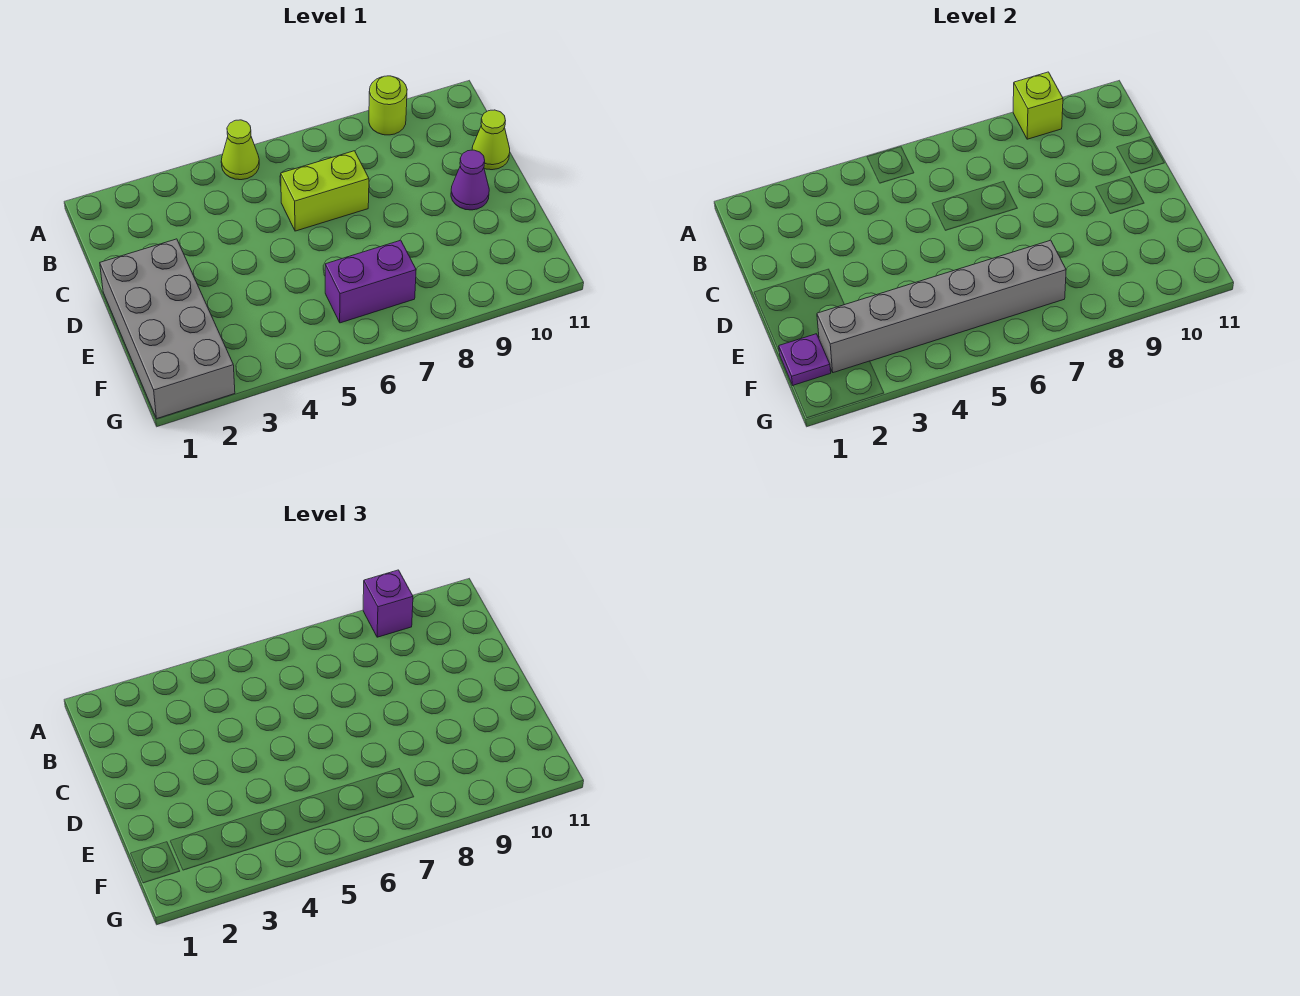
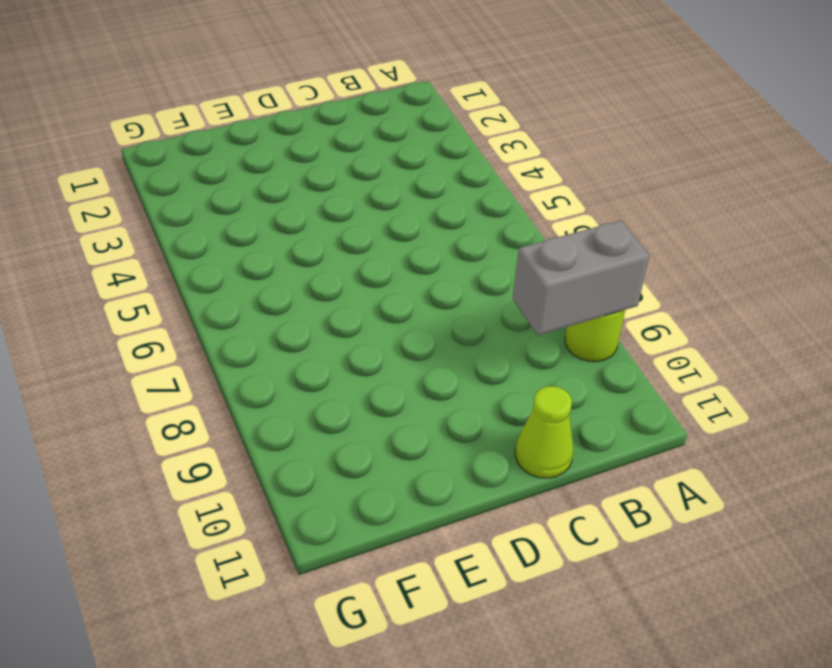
grey 1x2 brick [513,220,649,335] -> lime 1x1 brick [1013,72,1063,139]
none -> lime 1x1 cone [221,120,259,180]
none -> lime 1x2 brick [281,151,369,231]

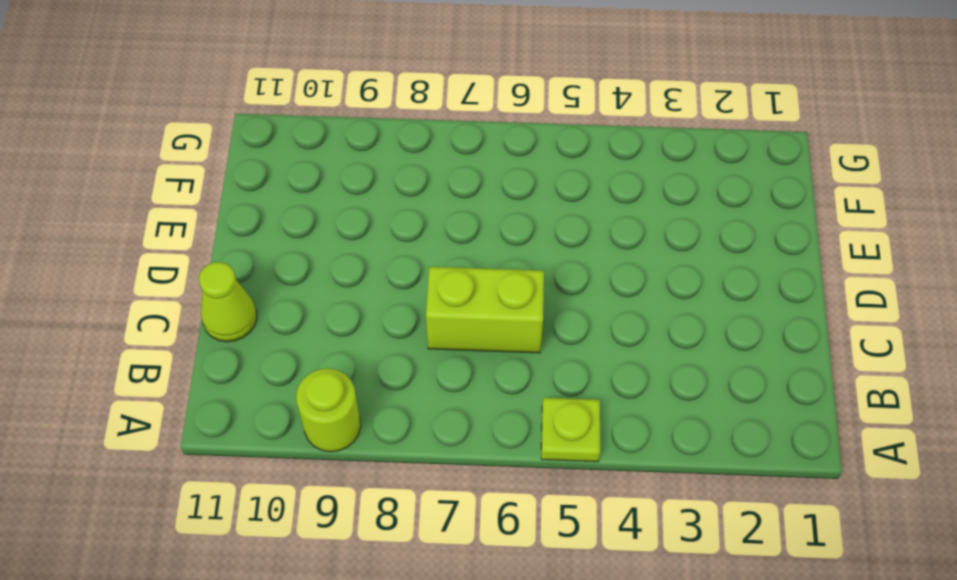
lime 1x1 plate [541,398,600,462] -> lime 1x1 cone [221,120,259,180]
none -> grey 2x4 brick [100,239,235,418]
none -> purple 1x1 cone [451,150,489,210]

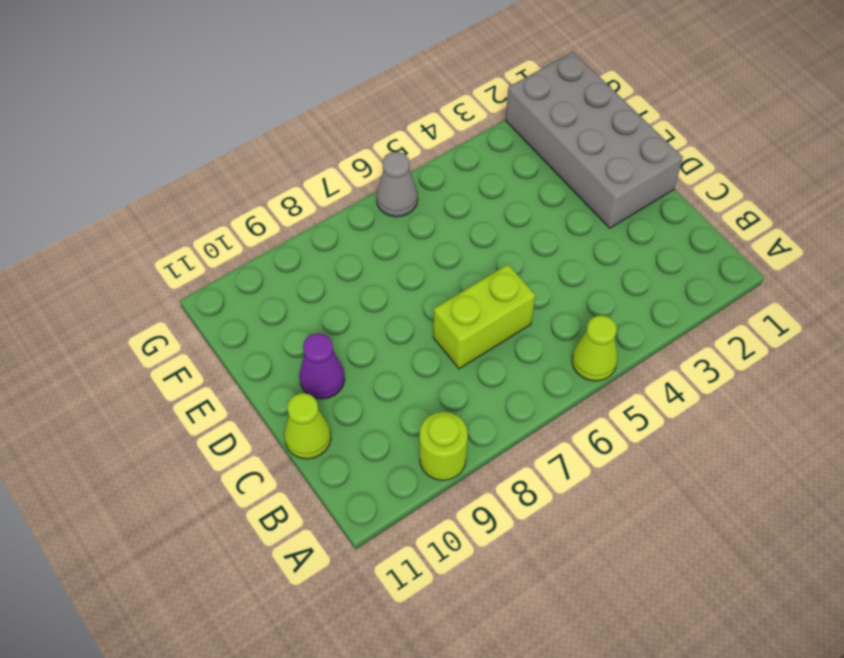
grey 1x1 cone [376,152,418,217] -> none
none -> purple 1x2 brick [325,240,416,323]
none -> lime 1x1 brick [1013,72,1063,139]

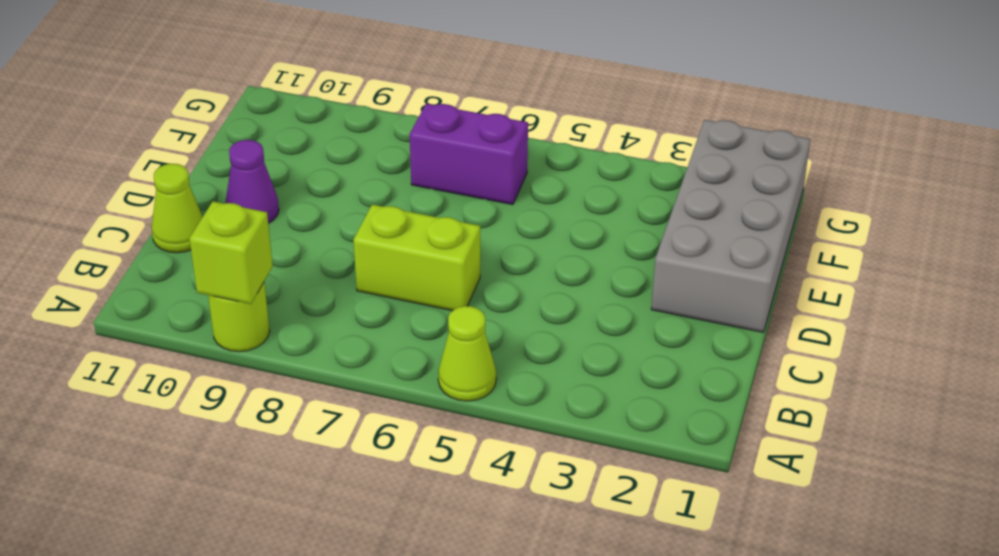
none -> purple 1x1 plate [779,334,831,385]
none -> grey 1x6 brick [817,240,1066,373]

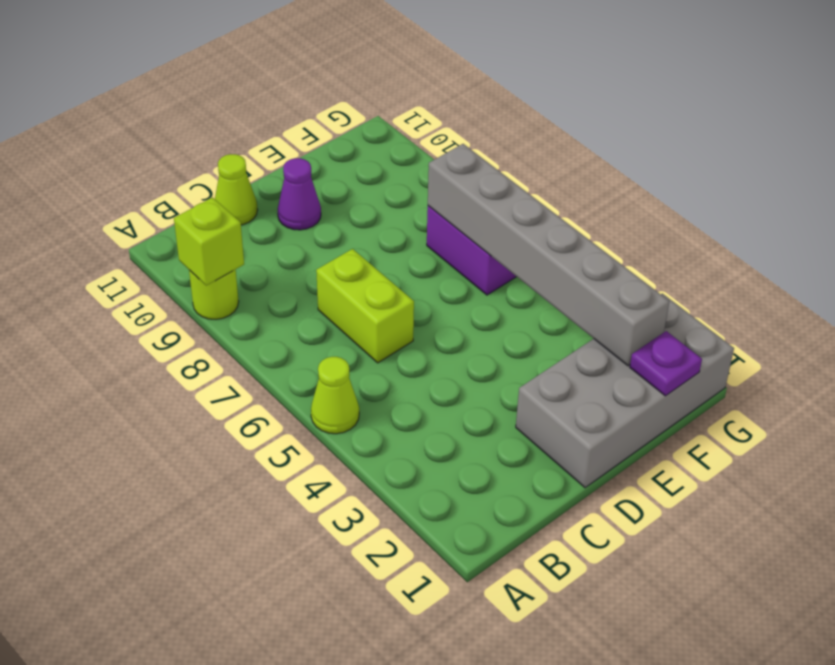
none -> purple 1x1 brick [363,570,413,637]

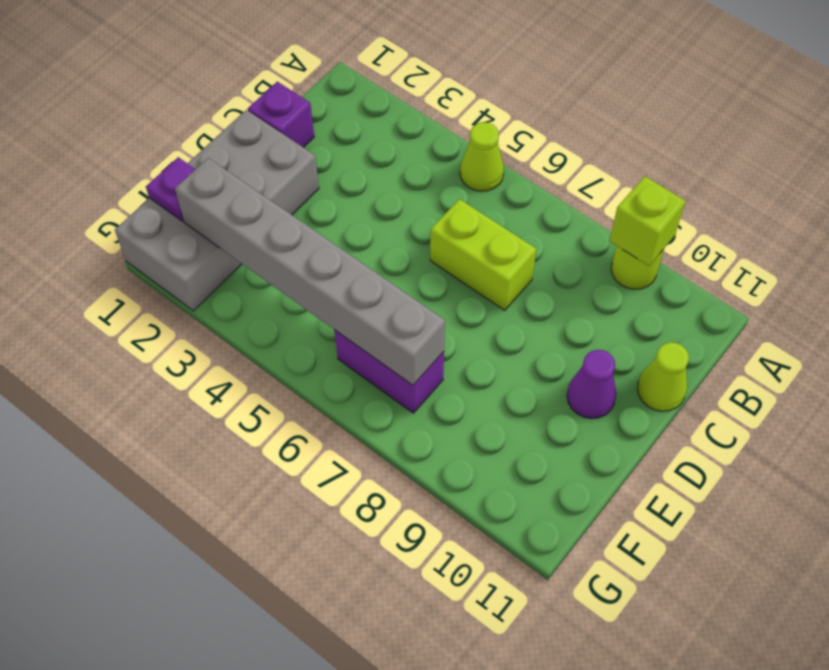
purple 1x1 brick [248,81,314,148] -> purple 1x1 brick moved to [363,570,413,637]

